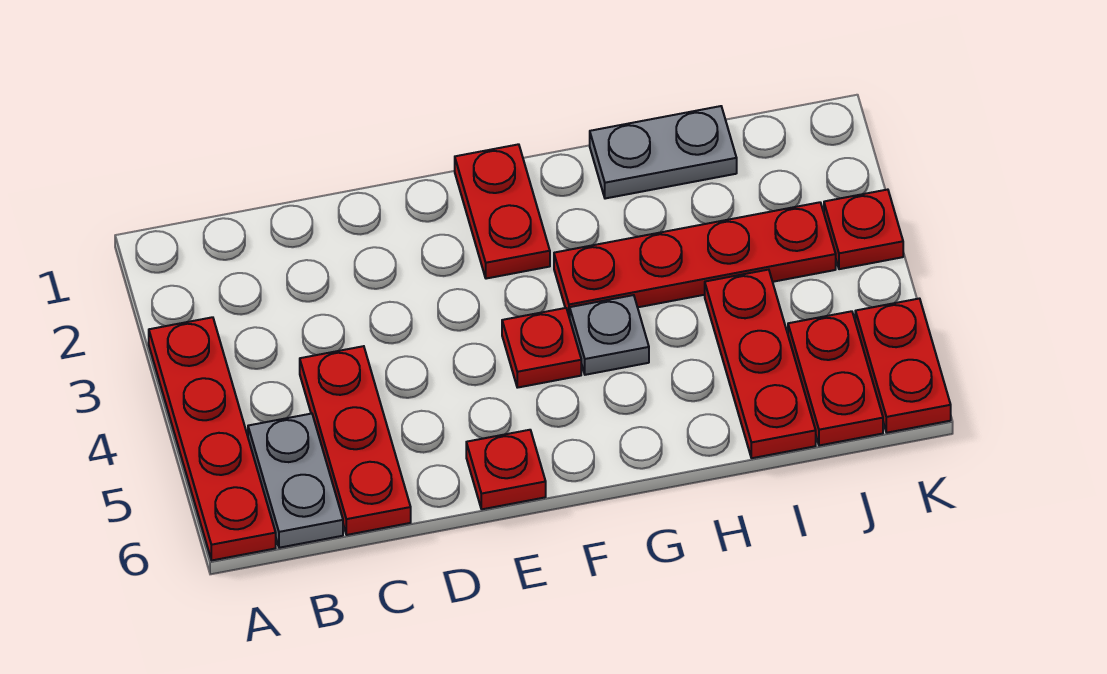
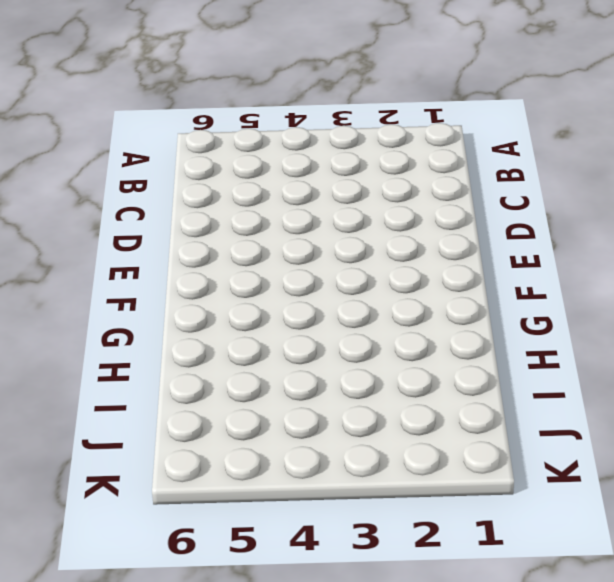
none -> red 1x4 plate [149,317,276,560]
none -> grey 1x2 plate [248,414,343,548]
none -> red 1x3 plate [300,346,411,535]

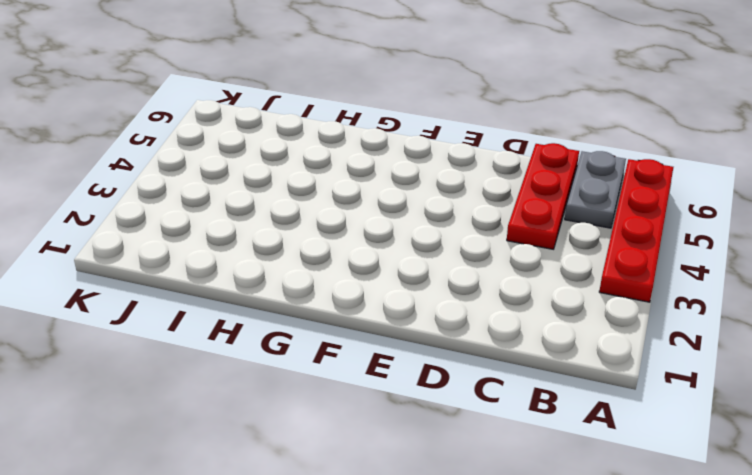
none -> red 1x1 plate [466,430,546,509]
none -> red 1x2 plate [455,144,550,279]
none -> red 1x1 plate [502,308,581,388]

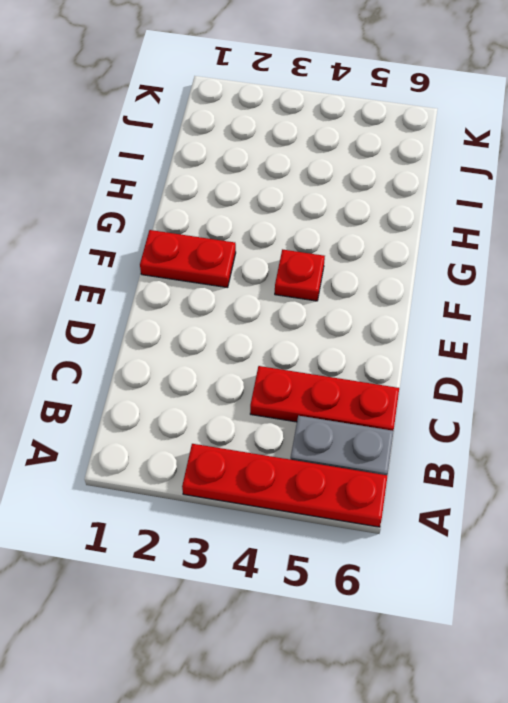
none -> red 1x1 plate [466,430,546,509]
none -> red 1x4 plate [554,202,836,318]
none -> grey 1x1 plate [570,295,649,375]

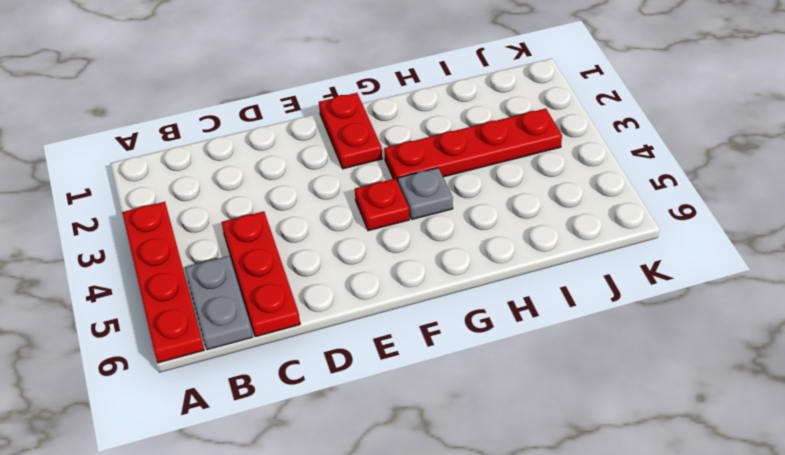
none -> red 1x1 plate [466,430,546,509]
none -> grey 1x2 plate [590,106,737,199]
none -> red 1x3 plate [705,270,816,458]

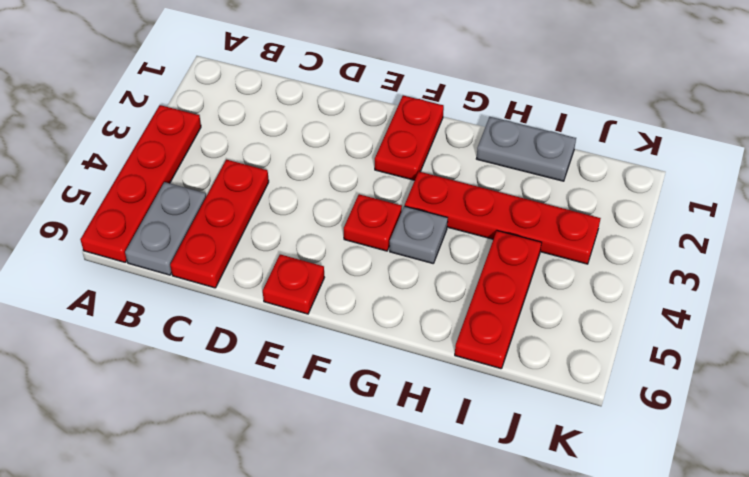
none -> red 1x2 plate [788,311,883,446]
none -> red 1x1 plate [824,190,903,269]
none -> red 1x2 plate [855,299,951,433]

